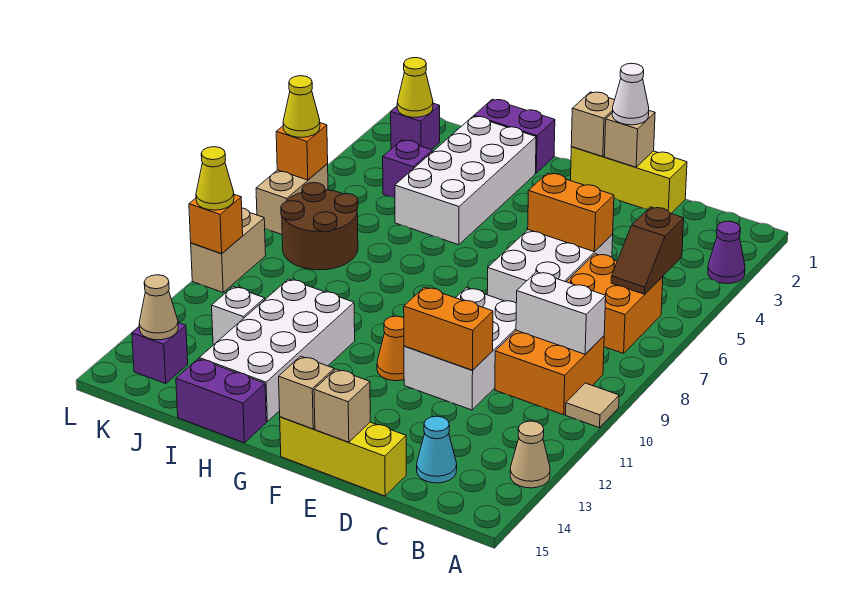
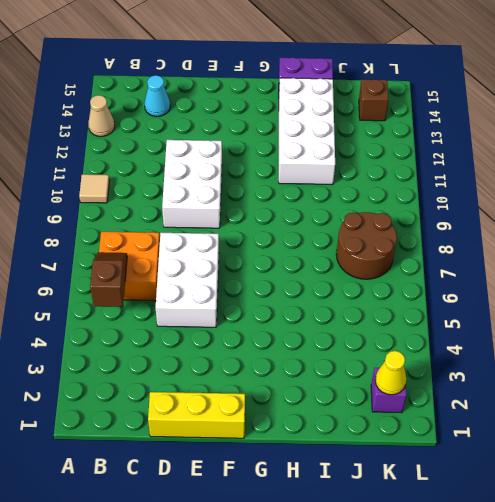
brown 1x1 brick [359,79,389,121] -> purple 1x1 brick [132,322,188,384]
none -> purple 1x1 cone [708,221,745,284]
none -> orange 2x2 brick [495,330,604,415]
none -> yellow 1x3 brick [280,417,406,496]
none -> orange 1x1 cone [377,316,404,381]

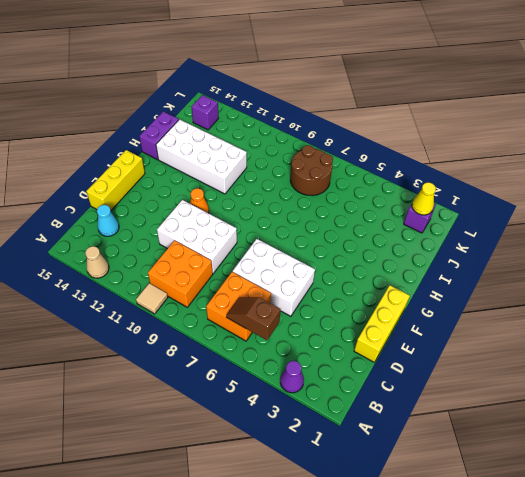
none -> purple 1x2 brick [474,99,555,173]
none -> white 2x4 brick [395,116,536,245]
none -> purple 1x1 brick [383,140,432,197]
none -> white 1x1 brick [212,287,265,344]

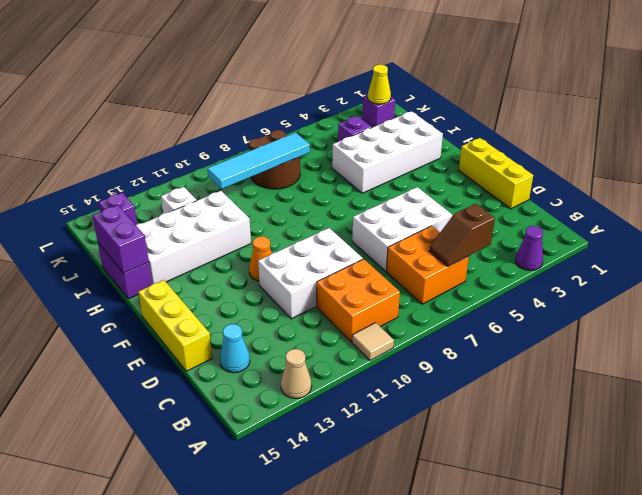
purple 1x2 brick [92,205,149,273] -> purple 1x2 brick moved to [474,99,555,173]
cyan 1x4 tile [208,133,310,189] -> none
none -> tan 1x2 brick [256,164,328,234]
none -> tan 1x2 brick [191,208,266,292]
none -> white 1x2 brick [516,272,606,354]
none -> orange 1x2 brick [528,173,614,252]

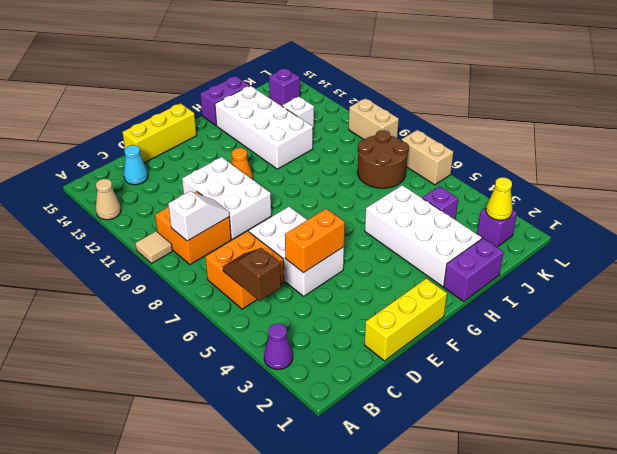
white 1x2 slope [168,191,230,241] -> white 1x2 brick [516,272,606,354]
none -> orange 1x2 brick [404,287,493,370]
none -> tan 1x1 brick [604,111,655,167]
none -> tan 1x1 brick [314,369,370,442]
none -> tan 1x1 brick [571,92,615,157]

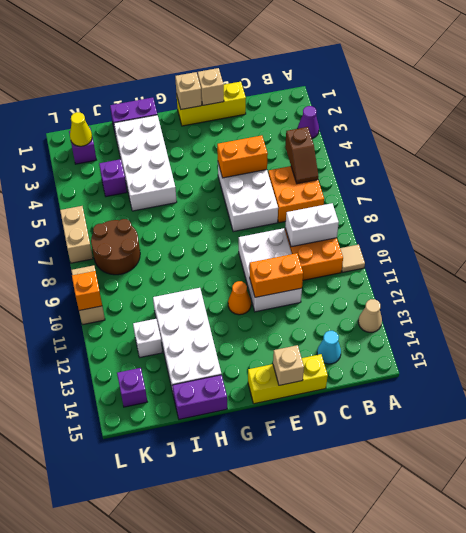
none -> tan 1x1 brick [279,356,334,429]
none -> tan 1x1 cone [139,275,178,340]
none -> orange 1x1 brick [276,123,328,180]
none -> white 1x1 cone [612,63,649,125]

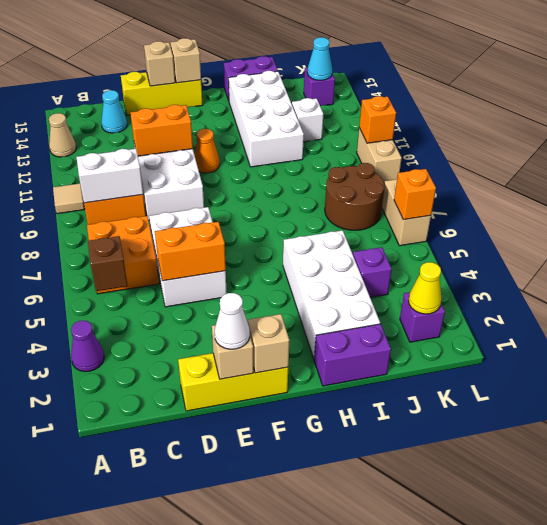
cyan 1x1 cone [307,37,332,80] -> tan 1x1 cone [139,275,178,340]
none -> yellow 1x1 cone [283,76,320,138]
none -> yellow 1x1 cone [196,147,234,210]

